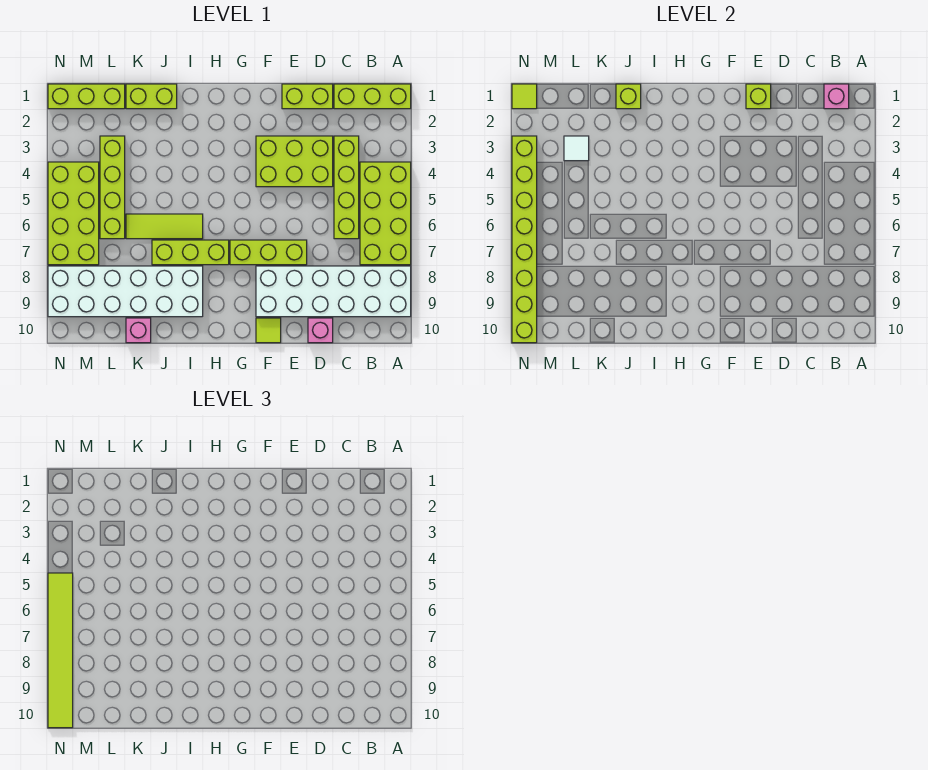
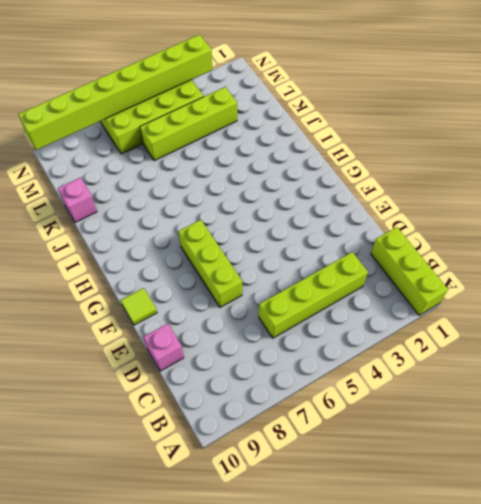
none -> lime 2x4 brick [360,162,411,265]
none -> white 2x6 brick [256,266,411,317]
none -> lime 1x2 brick [282,84,333,109]

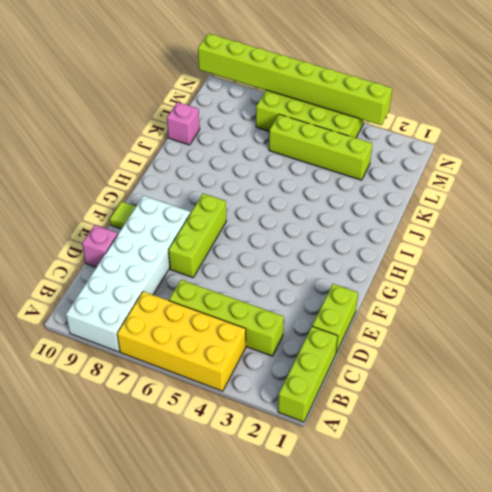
yellow 2x4 brick [117,292,246,391] -> lime 2x4 brick [360,162,411,265]
none -> lime 2x3 brick [256,136,333,187]
none -> lime 1x3 brick [152,240,229,265]
none -> lime 1x3 tile [126,214,203,239]

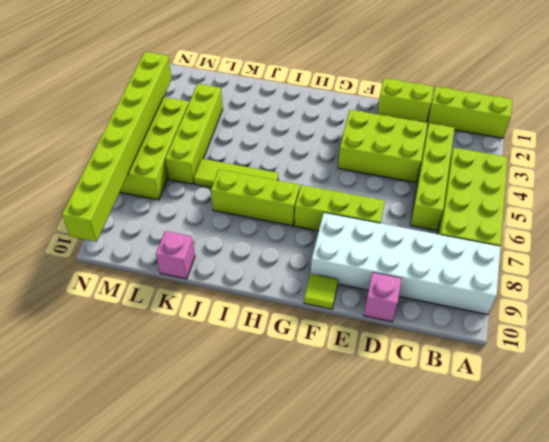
none -> white 2x6 brick [48,266,203,317]
none -> lime 1x2 brick [126,84,177,109]
none -> lime 1x3 brick [48,84,125,109]

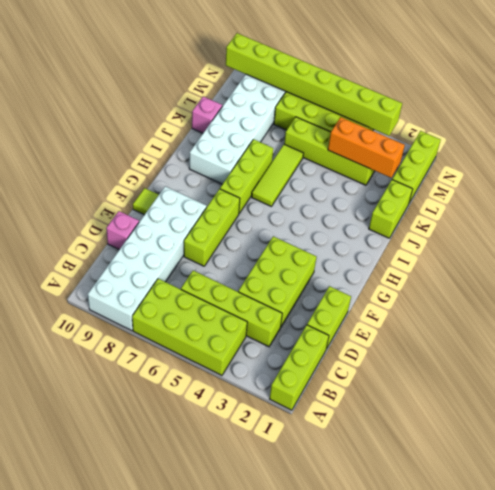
orange 1x3 brick [328,117,405,178] -> white 1x1 tile [564,136,589,161]
none -> pink 1x1 brick [824,84,849,109]
none -> lime 1x1 brick [746,84,771,109]
none -> lime 1x1 brick [616,84,641,109]

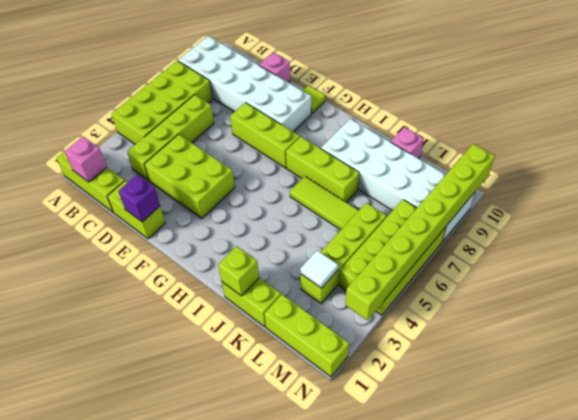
purple 1x1 brick [119,175,160,222] -> lime 1x1 brick [746,84,771,109]
none -> lime 1x1 tile [512,84,537,109]
none -> lime 1x6 tile [48,573,73,728]

